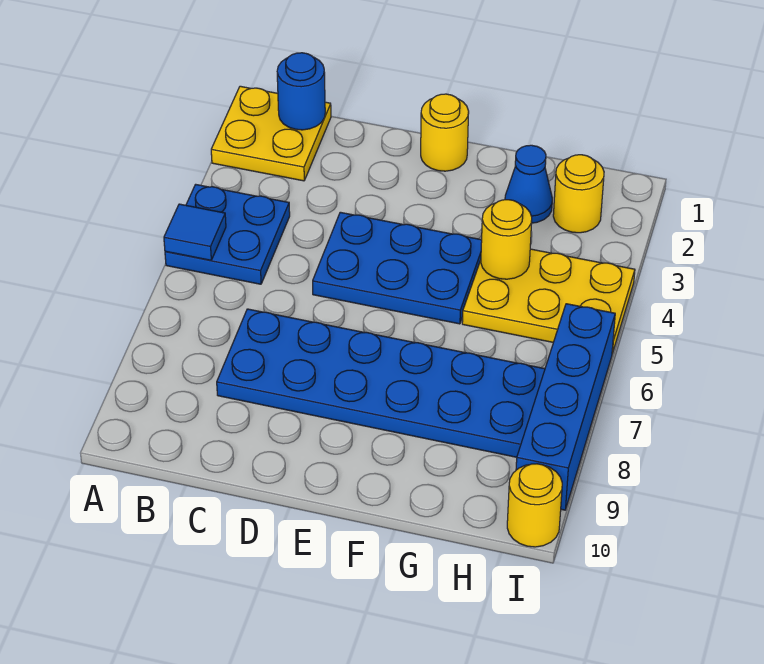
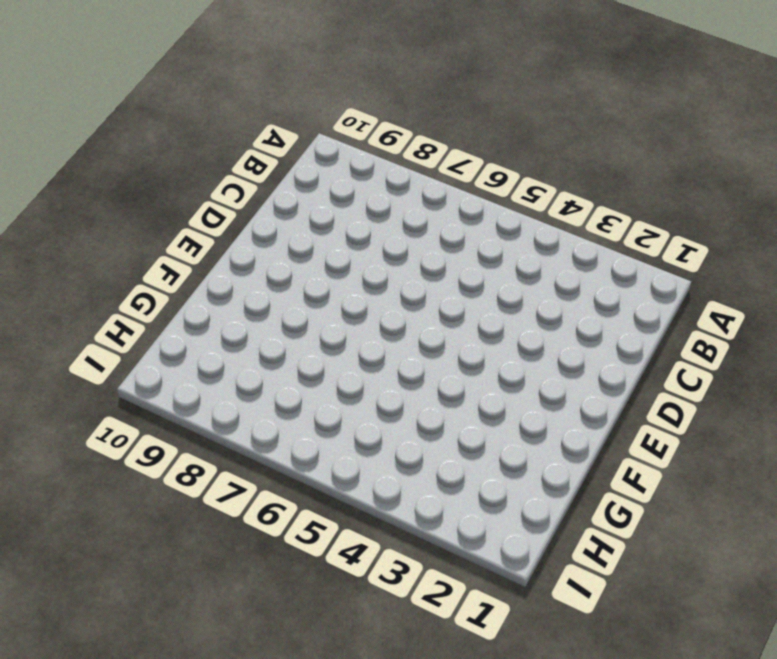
none -> yellow 2x2 plate [211,86,331,181]
none -> blue 2x2 plate [165,184,290,284]
none -> blue 2x6 plate [217,309,545,457]

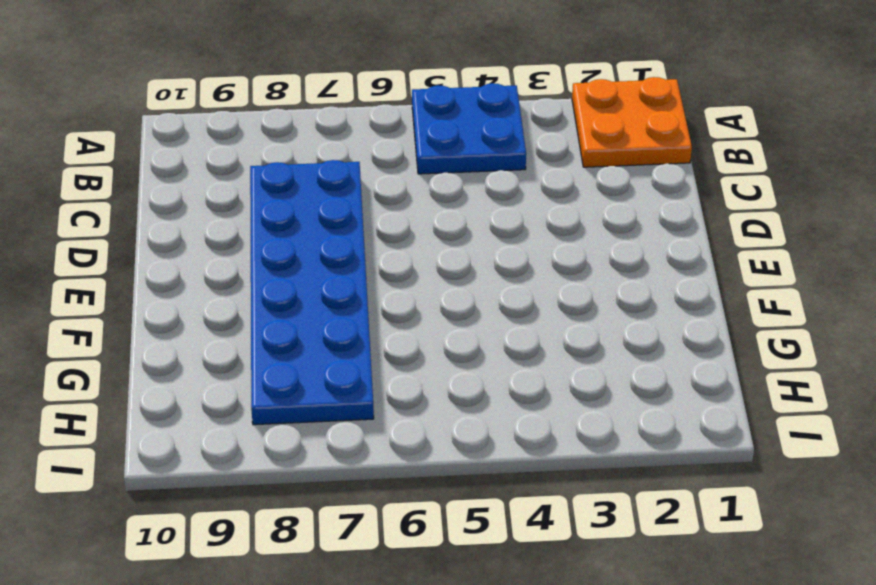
orange 2x2 plate [572,77,692,167] -> yellow 2x2 plate [211,86,331,181]
none -> blue 2x3 plate [313,212,482,324]
none -> yellow 1x1 round brick [421,94,469,171]
none -> blue 1x1 cone [505,145,552,223]

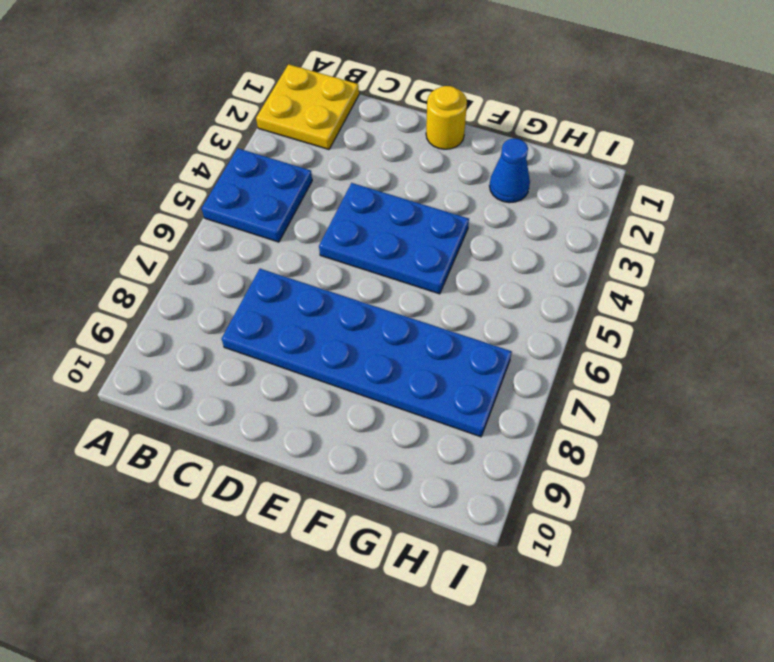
none -> yellow 2x3 plate [462,249,635,353]
none -> yellow 1x1 round brick [553,155,604,233]
none -> blue 1x4 brick [516,304,615,510]

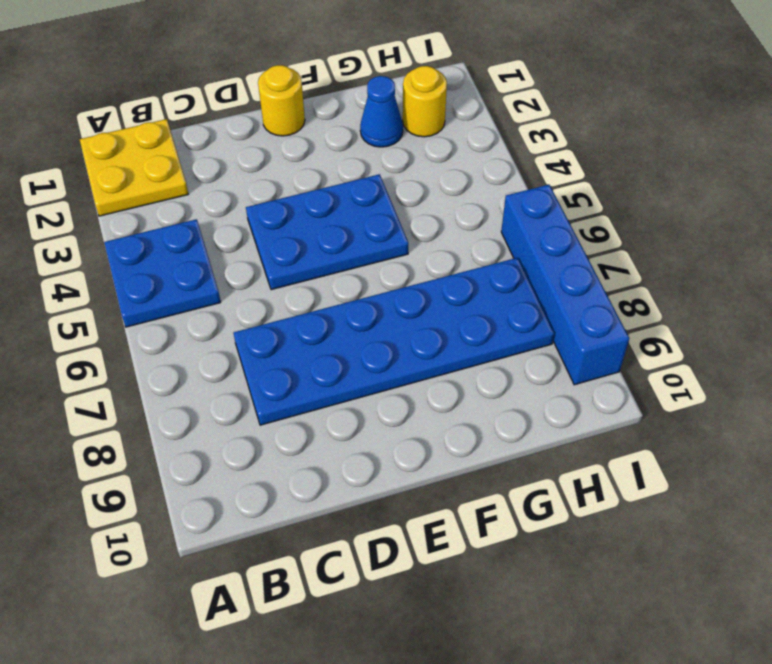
none -> yellow 2x3 plate [462,249,635,353]
none -> yellow 1x1 round brick [507,464,562,547]
none -> blue 1x1 tile [164,204,226,260]

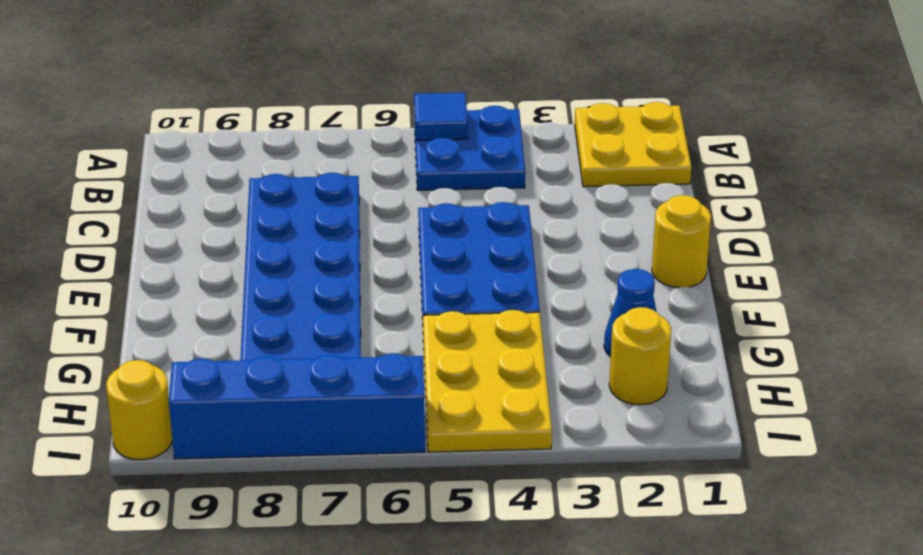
none -> blue 1x1 round brick [277,53,325,130]
none -> yellow 1x1 round brick [481,200,532,279]

